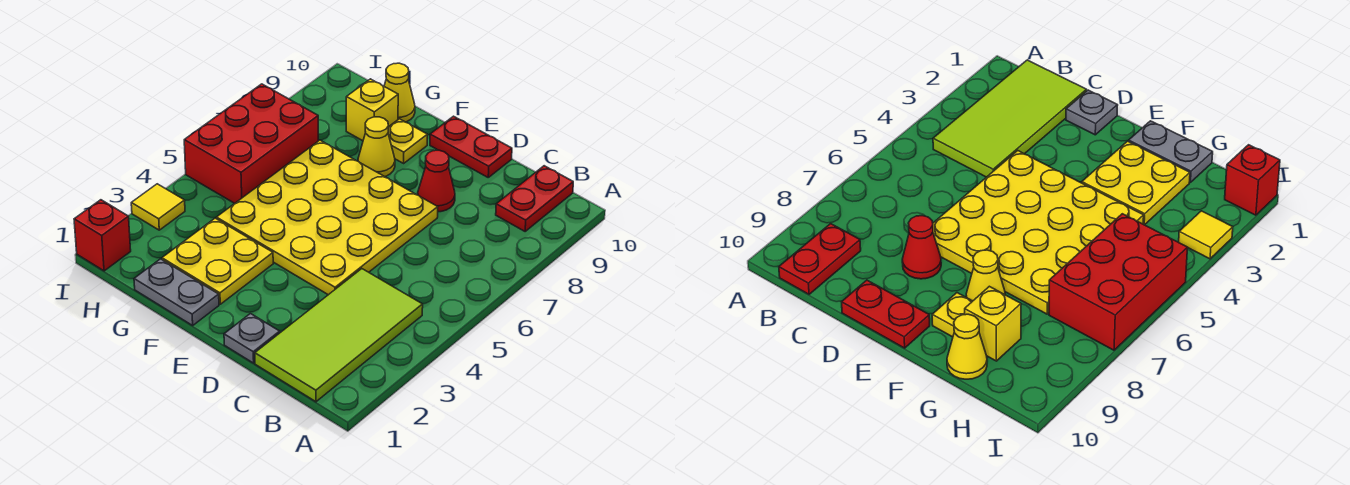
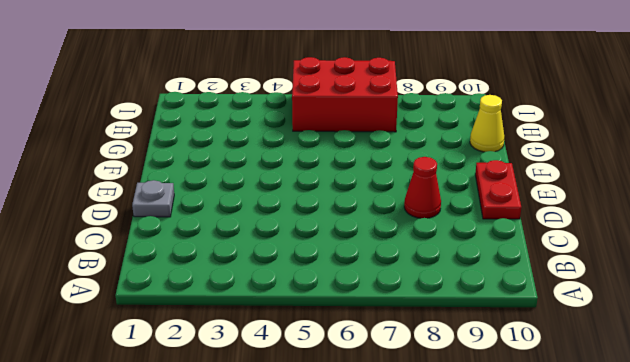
none -> lime 2x4 tile [255,269,423,402]
none -> red 1x2 plate [496,166,573,231]
none -> yellow 4x4 plate [216,140,438,295]

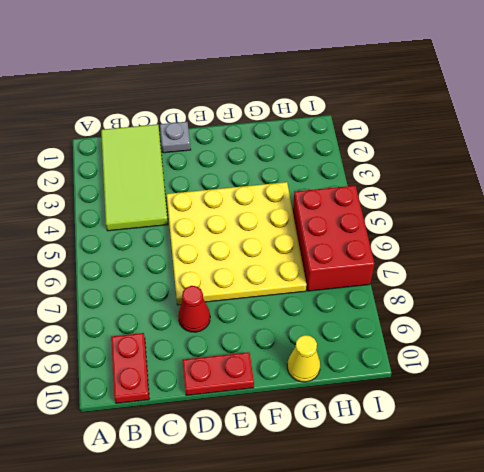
none -> grey 1x2 plate [134,259,219,325]
none -> yellow 2x2 plate [162,218,273,304]
none -> yellow 1x1 cone [358,117,395,177]

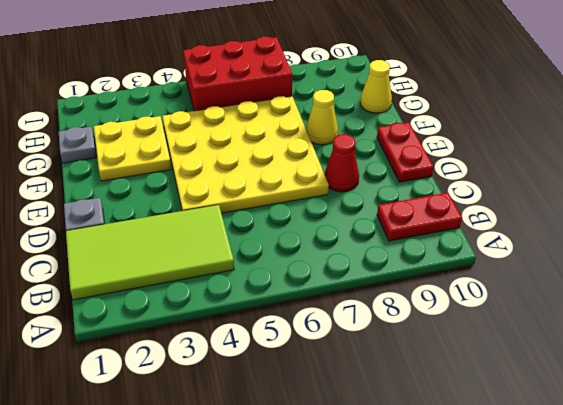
grey 1x1 plate [59,126,97,163] -> grey 1x2 plate [134,259,219,325]
none -> yellow 1x1 plate [388,119,427,163]
none -> yellow 1x1 brick [346,79,398,141]
none -> red 1x1 brick [74,200,131,271]

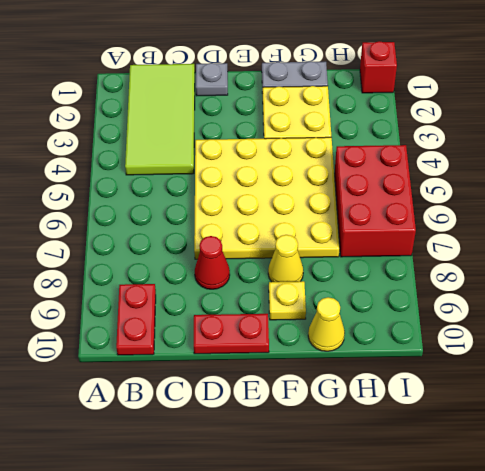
none -> yellow 1x1 brick [346,79,398,141]
none -> yellow 1x1 tile [131,184,185,230]

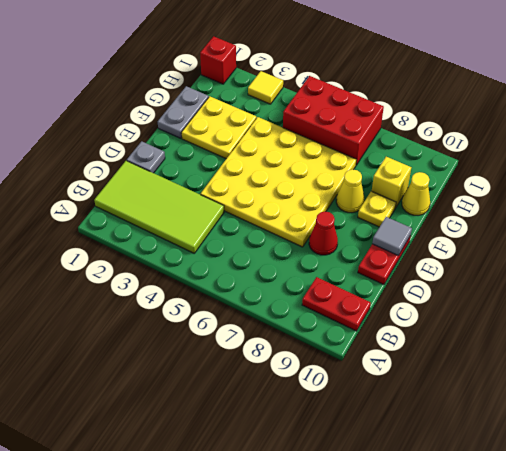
grey 1x1 tile [372,217,412,256] -> none

